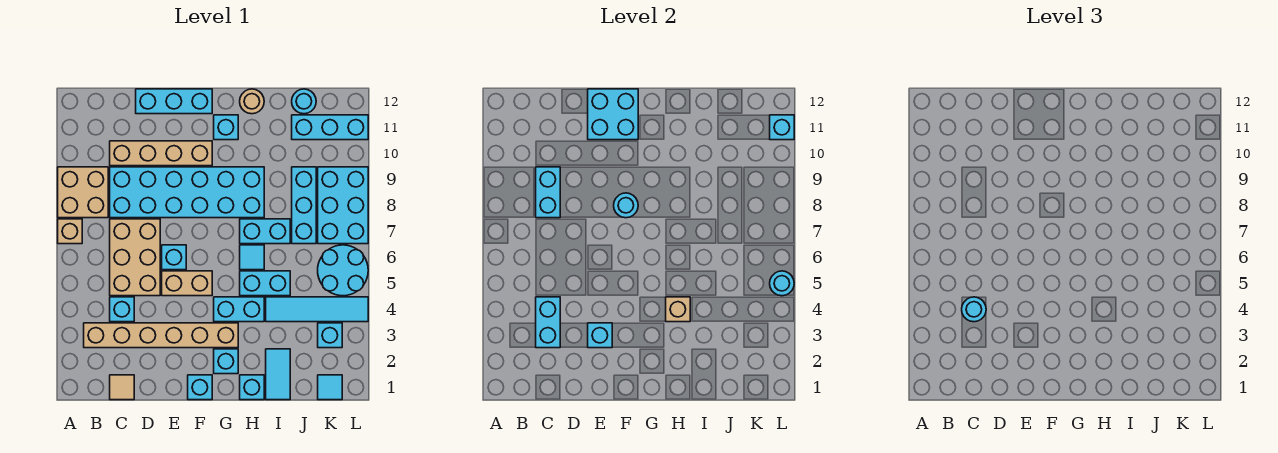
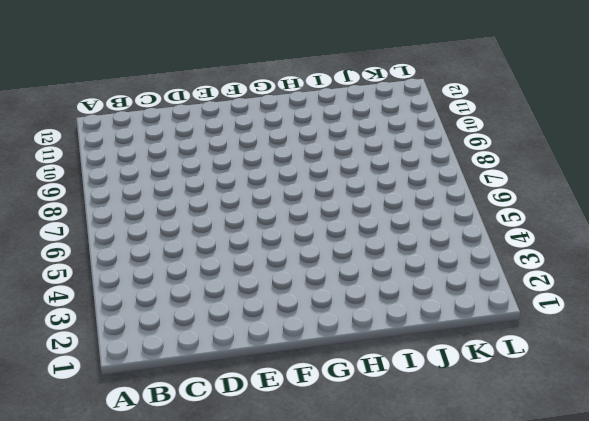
none -> tan 1x1 brick [58,219,82,244]
none -> tan 2x2 brick [58,167,108,218]
none -> tan 1x6 brick [84,323,238,348]
none -> tan 1x1 tile [110,375,134,400]

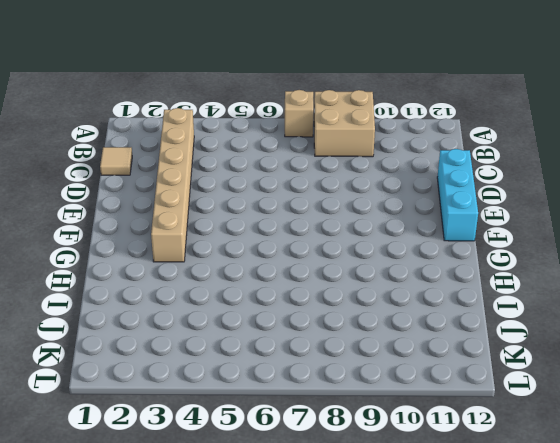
none -> cyan 1x1 brick [110,297,134,322]
none -> tan 2x3 brick [110,219,160,296]
none -> cyan 2x6 brick [110,167,264,218]
none -> tan 1x4 brick [110,141,212,166]

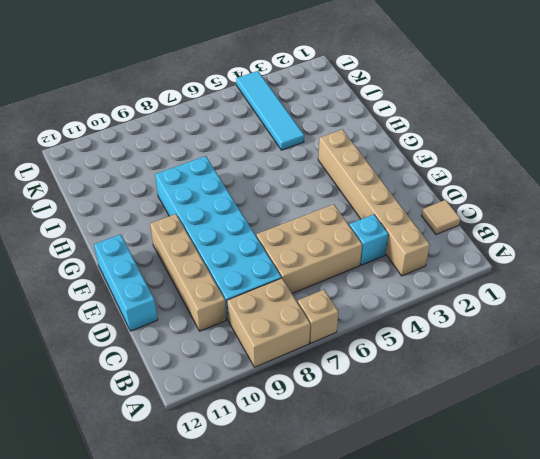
none -> tan 1x2 brick [162,271,212,296]
none -> cyan 1x1 brick [162,245,186,270]
none -> cyan 1x1 brick [188,375,212,400]
none -> cyan 1x1 brick [214,349,238,374]

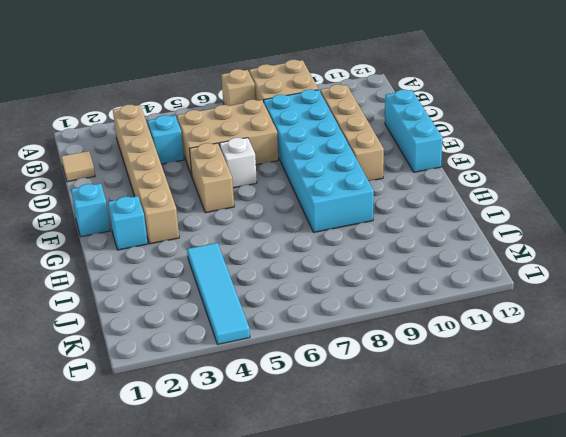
white 1x1 brick [220,138,257,188] -> cyan 1x1 brick [162,245,186,270]
none -> cyan 1x2 brick [214,297,264,322]
none -> cyan 1x1 brick [214,115,238,140]
none -> cyan 1x1 brick [240,375,264,400]
none -> cyan 1x2 brick [240,271,290,296]

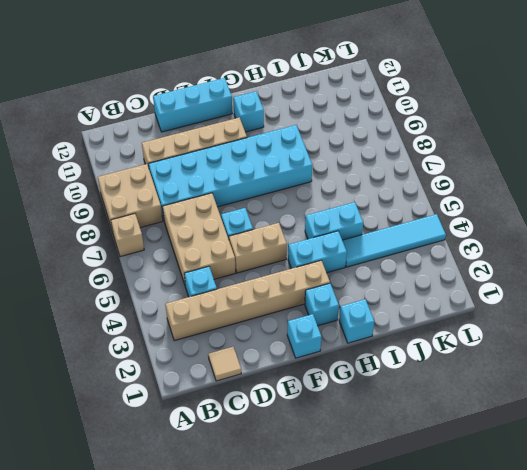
none -> cyan 1x1 tile [240,245,264,270]
none -> cyan 1x2 brick [240,219,290,244]
none -> tan 1x1 round brick [240,89,264,114]
none -> cyan 1x2 tile [266,349,290,400]

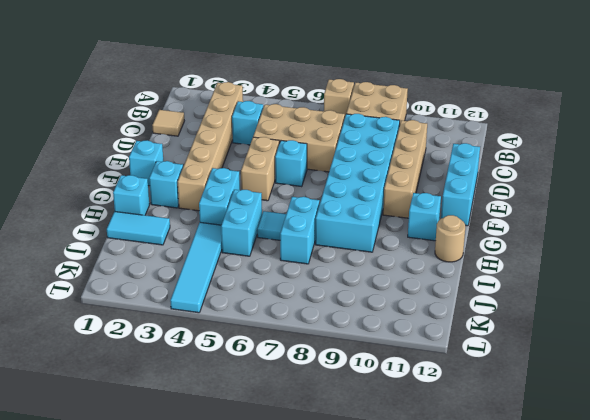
none -> cyan 1x3 brick [292,167,316,244]
none -> cyan 1x3 brick [292,115,368,140]
none -> cyan 1x1 round brick [292,89,316,114]
none -> cyan 1x1 tile [318,375,342,400]

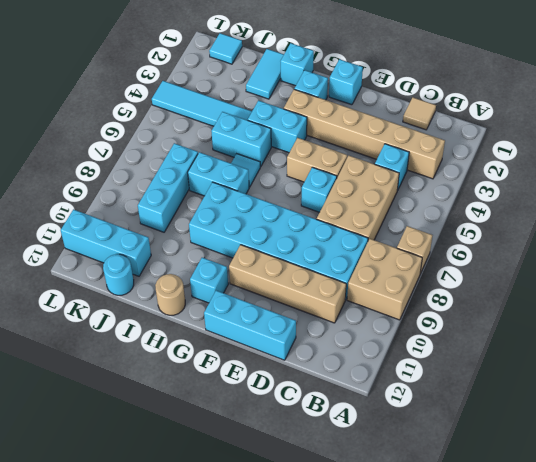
none -> cyan 1x1 brick [318,323,342,348]
none -> cyan 2x2 round brick [318,245,368,296]
none -> cyan 2x3 brick [318,167,368,244]
none -> cyan 1x2 brick [536,297,560,348]

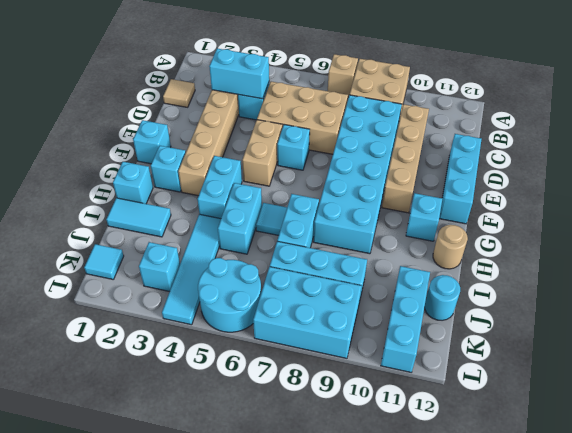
none -> cyan 1x2 brick [536,167,560,218]
none -> cyan 1x1 brick [588,323,612,348]
none -> cyan 2x2 brick [588,89,638,140]
none -> cyan 1x1 round brick [614,193,638,218]

